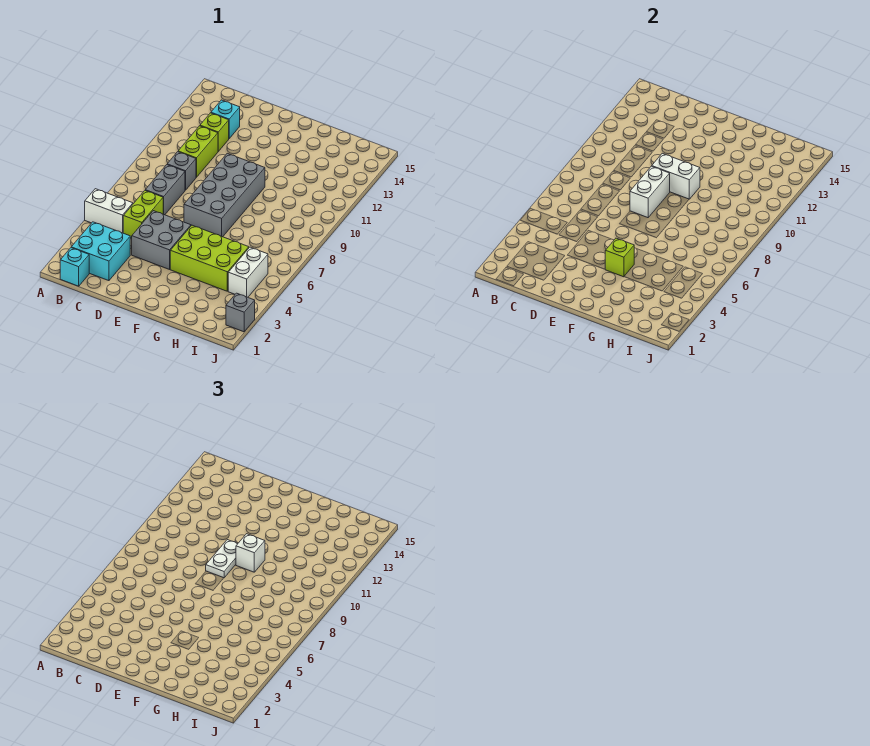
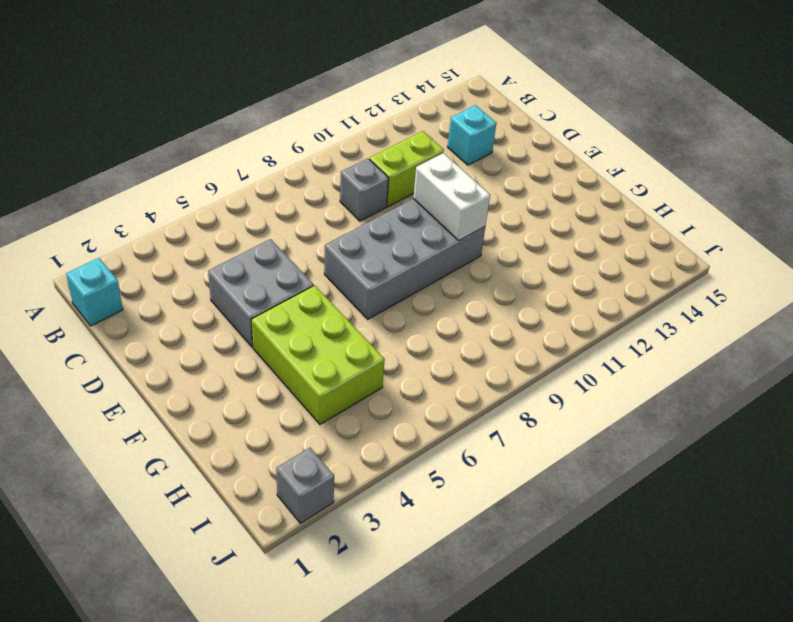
none -> white 1x2 brick [85,189,133,233]
none -> cyan 2x2 brick [71,222,130,281]
none -> lime 1x2 brick [123,191,163,238]

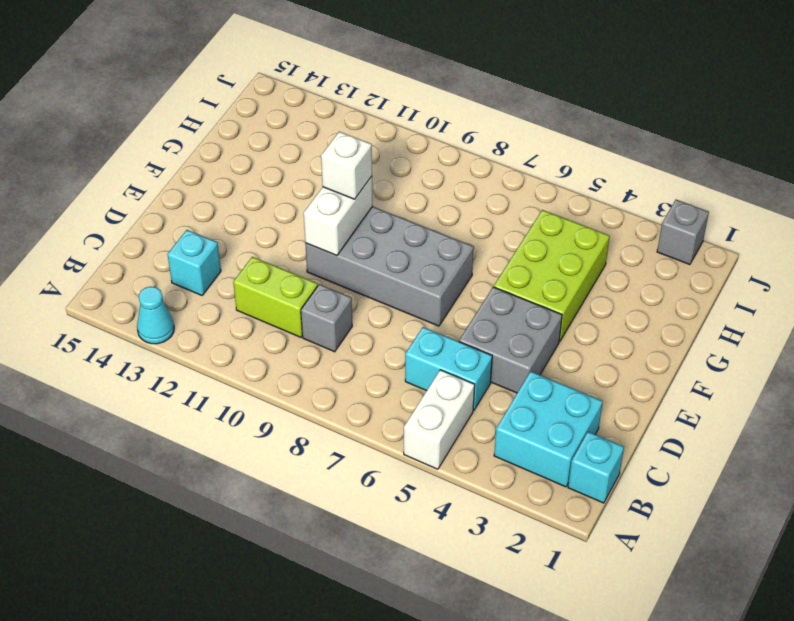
cyan 1x1 cone [137,287,174,344] -> none
cyan 1x2 brick [405,327,492,411] -> lime 1x2 brick [123,191,163,238]
none -> grey 1x2 brick [145,165,185,215]
none -> lime 1x1 brick [200,113,229,151]
none -> white 1x2 brick [228,247,268,297]

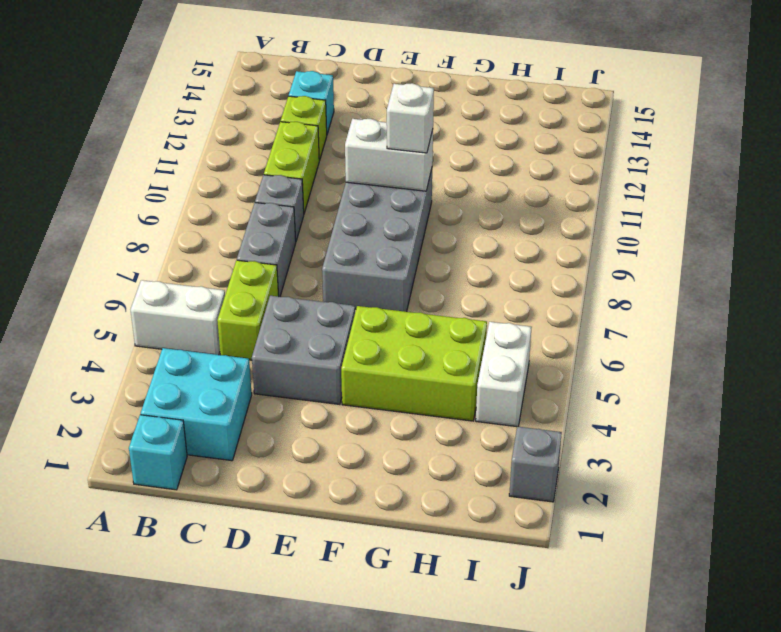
none -> white 1x2 brick [630,166,670,218]
none -> lime 1x1 brick [605,238,634,277]
none -> white 1x2 plate [206,540,238,578]

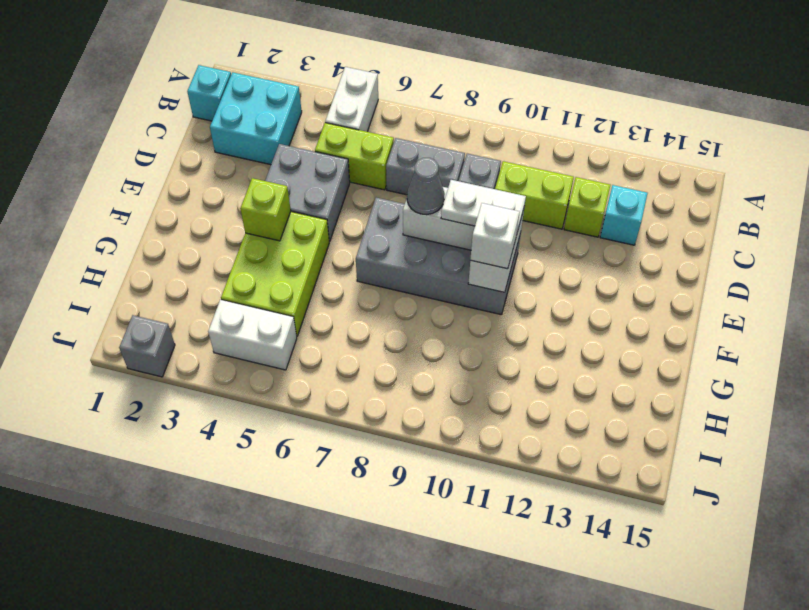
grey 1x1 cone [407,158,445,215] -> none

